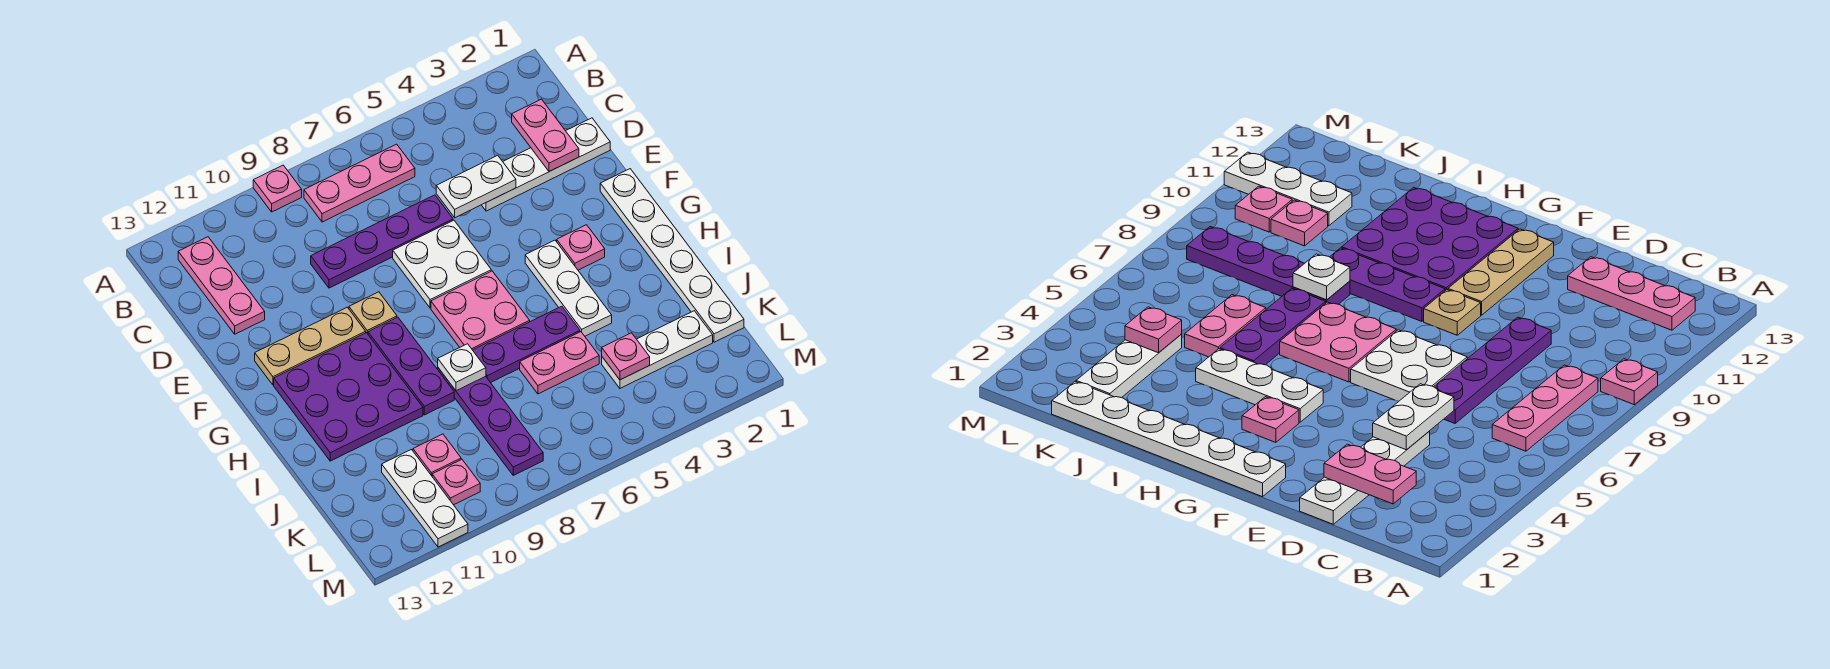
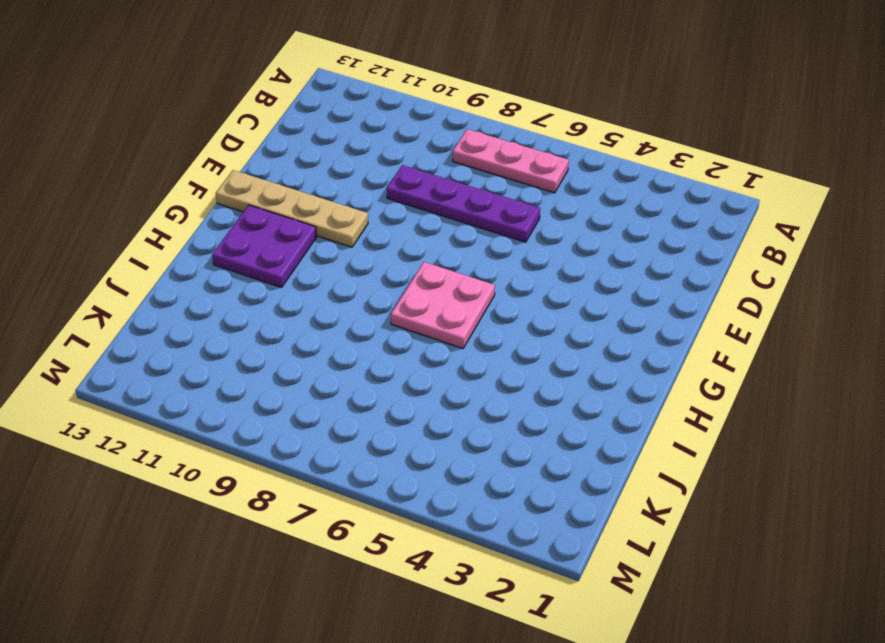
tan 1x4 plate [216,170,368,247] -> tan 1x3 plate [255,307,366,385]
purple 2x2 plate [212,205,316,288] -> purple 3x3 plate [274,333,423,461]
none -> pink 1x1 plate [253,165,302,212]
none -> pink 1x3 plate [178,237,265,334]
none -> white 1x4 plate [482,118,610,211]

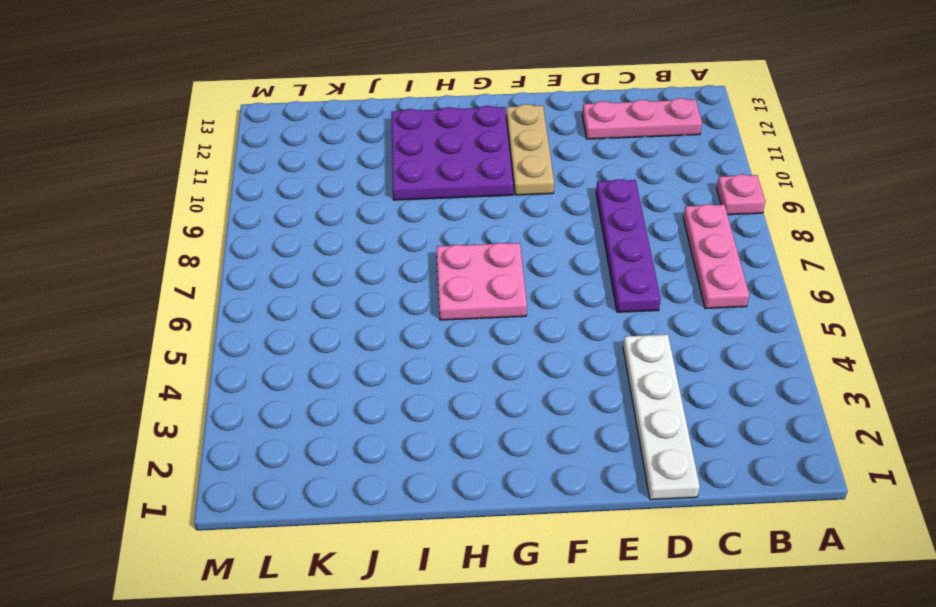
none -> white 2x2 plate [393,220,491,308]
none -> white 1x6 plate [600,169,744,342]
none -> tan 1x1 plate [349,292,397,334]

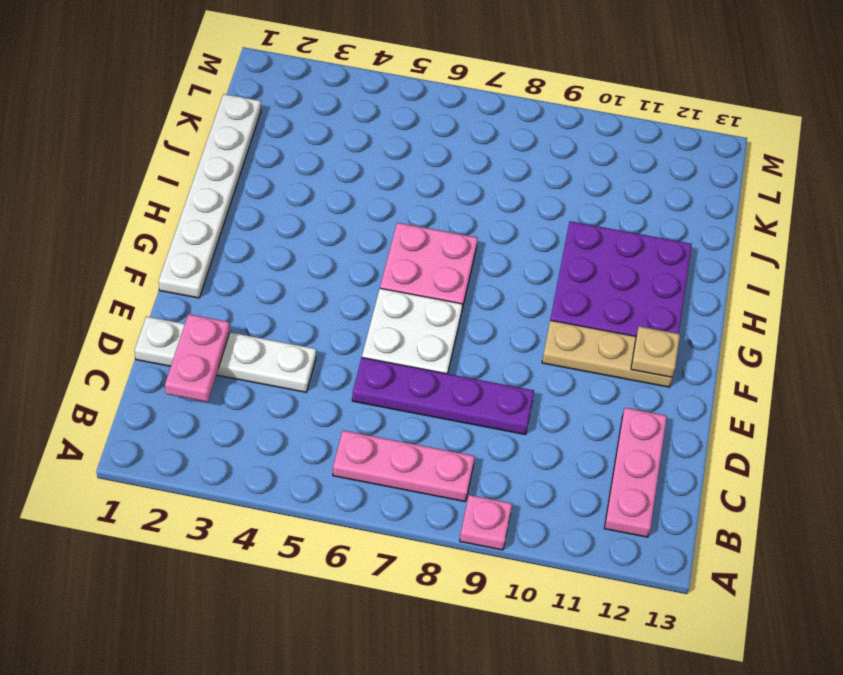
tan 1x1 plate [631,326,680,377] -> tan 1x1 plate moved to [349,292,397,334]
none -> pink 1x1 plate [557,225,605,270]
none -> white 1x3 plate [525,240,612,336]
none -> purple 1x3 plate [368,317,454,415]

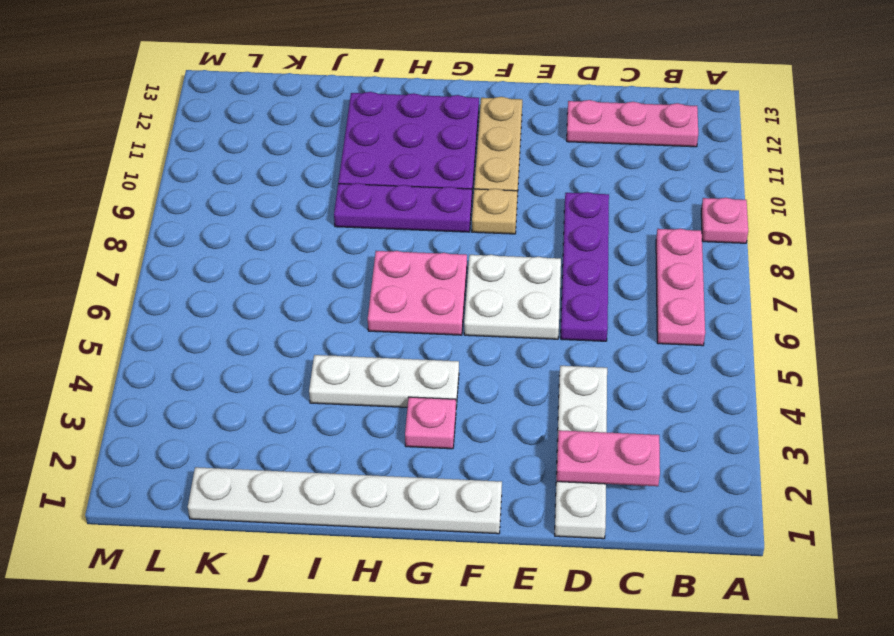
none -> purple 1x3 plate [473,306,580,383]
none -> purple 1x4 plate [438,368,543,475]
none -> pink 1x2 plate [520,332,599,394]

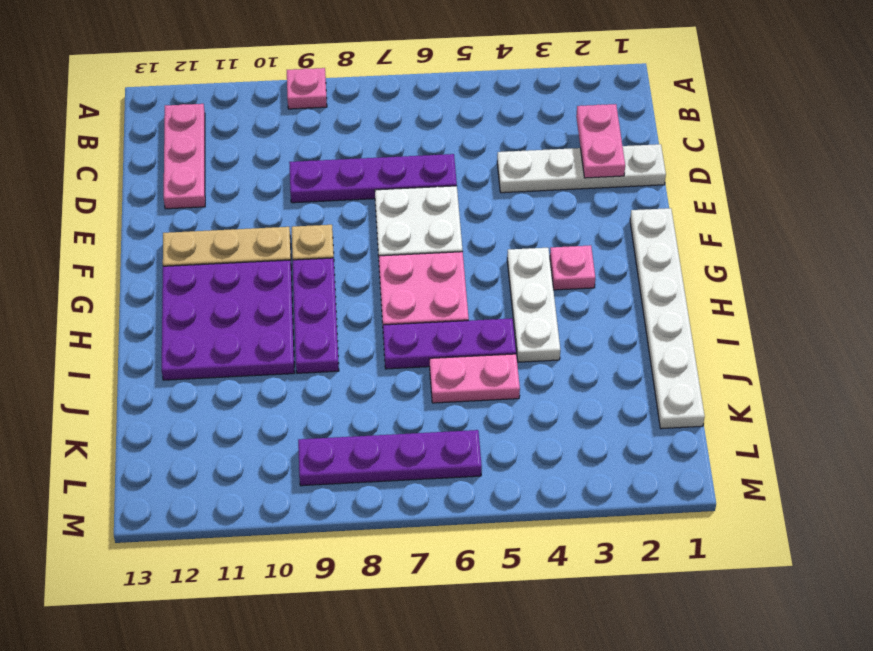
purple 1x4 plate [298,430,482,486] -> purple 1x4 plate turned to [438,368,543,475]
none -> pink 1x3 plate [304,144,415,222]
none -> white 1x3 plate [602,311,713,388]
none -> pink 1x1 plate [413,434,461,476]

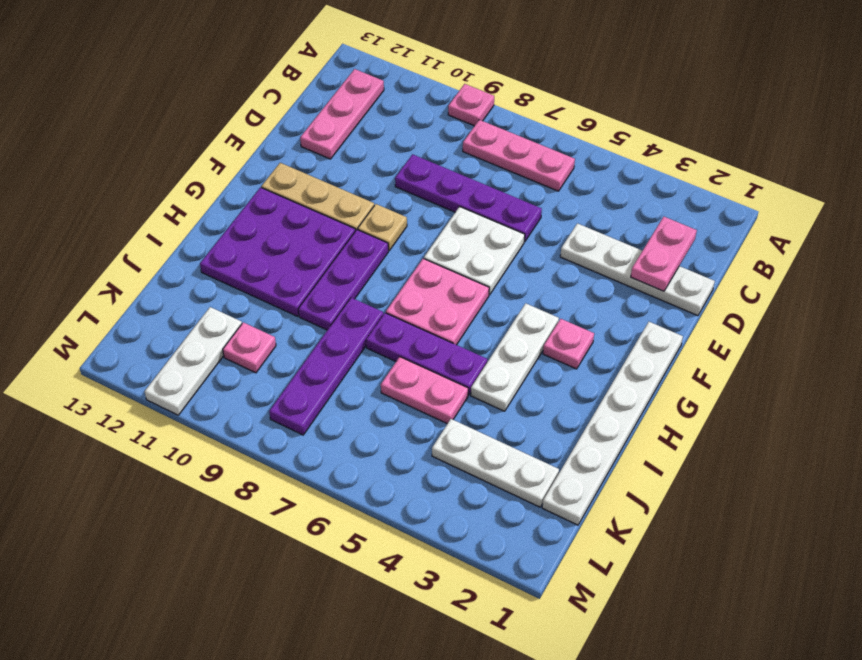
none -> pink 1x1 plate [432,459,480,505]
none -> white 1x2 plate [436,155,516,218]
none -> white 1x1 plate [438,344,486,391]

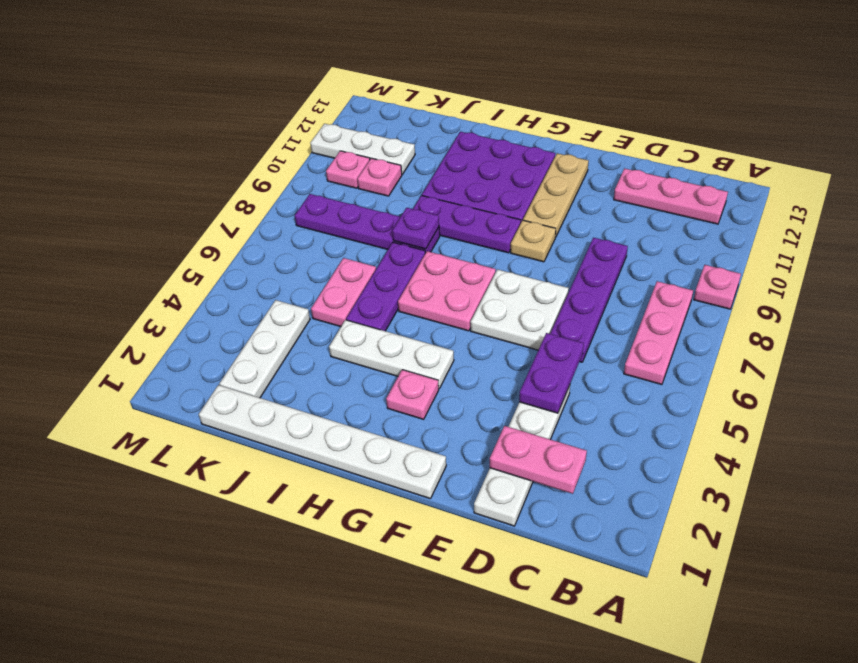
purple 1x2 plate [519,333,584,413] -> white 1x2 plate [436,155,516,218]
purple 1x1 plate [392,208,439,249] -> white 1x1 plate [438,344,486,391]
none -> pink 1x1 plate [602,333,650,380]

